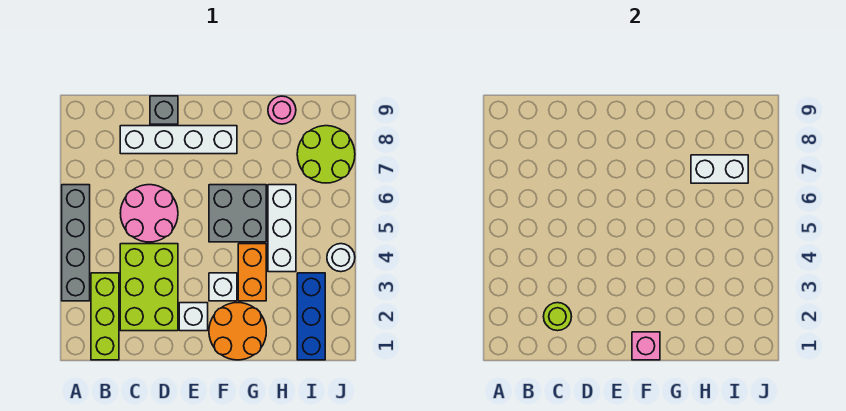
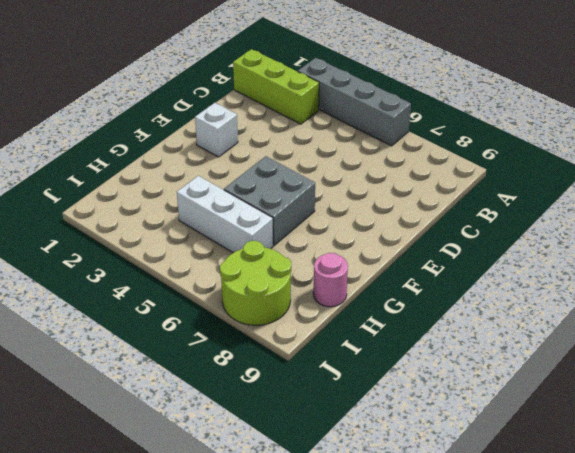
none -> lime 2x3 brick [120,244,178,331]
none -> pink 2x2 round brick [120,185,178,242]
none -> white 1x4 brick [120,126,237,154]

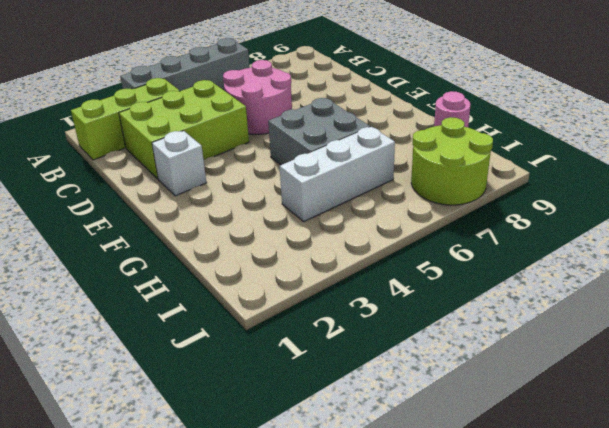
none -> white 1x4 brick [120,126,237,154]
none -> grey 1x1 brick [150,96,178,124]
none -> orange 2x2 round brick [209,303,266,360]

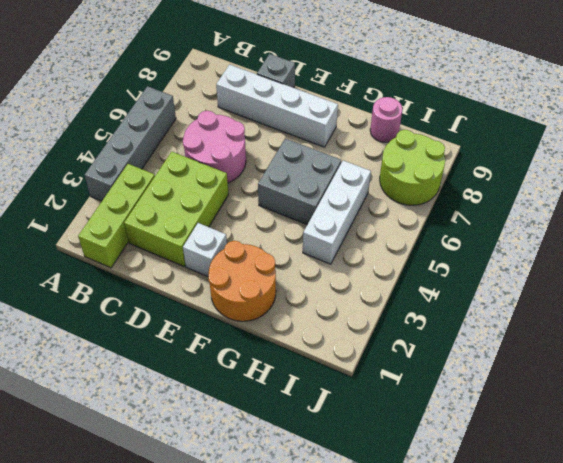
none -> white 1x1 brick [209,273,237,301]
none -> orange 1x2 brick [238,244,266,301]
none -> blue 1x3 brick [297,273,325,360]

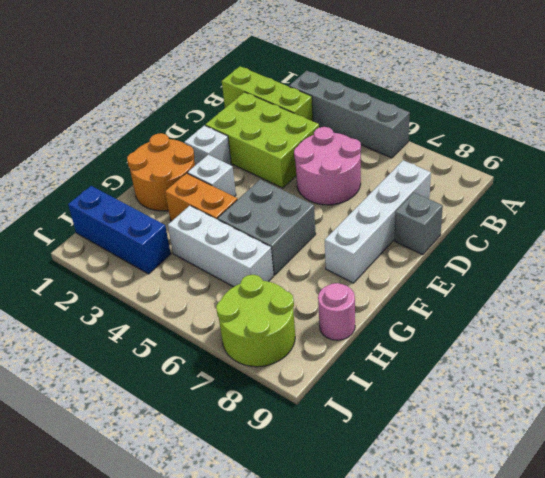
none -> white 1x1 round brick [327,244,355,272]
none -> lime 1x1 round brick [544,303,572,331]
none -> pink 1x1 brick [632,332,660,360]

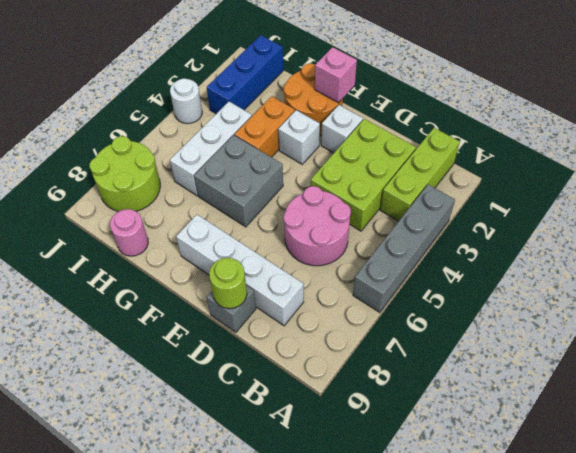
lime 1x1 round brick [209,258,247,309] -> lime 1x1 round brick moved to [544,303,572,331]
none -> white 1x2 brick [691,155,748,183]

